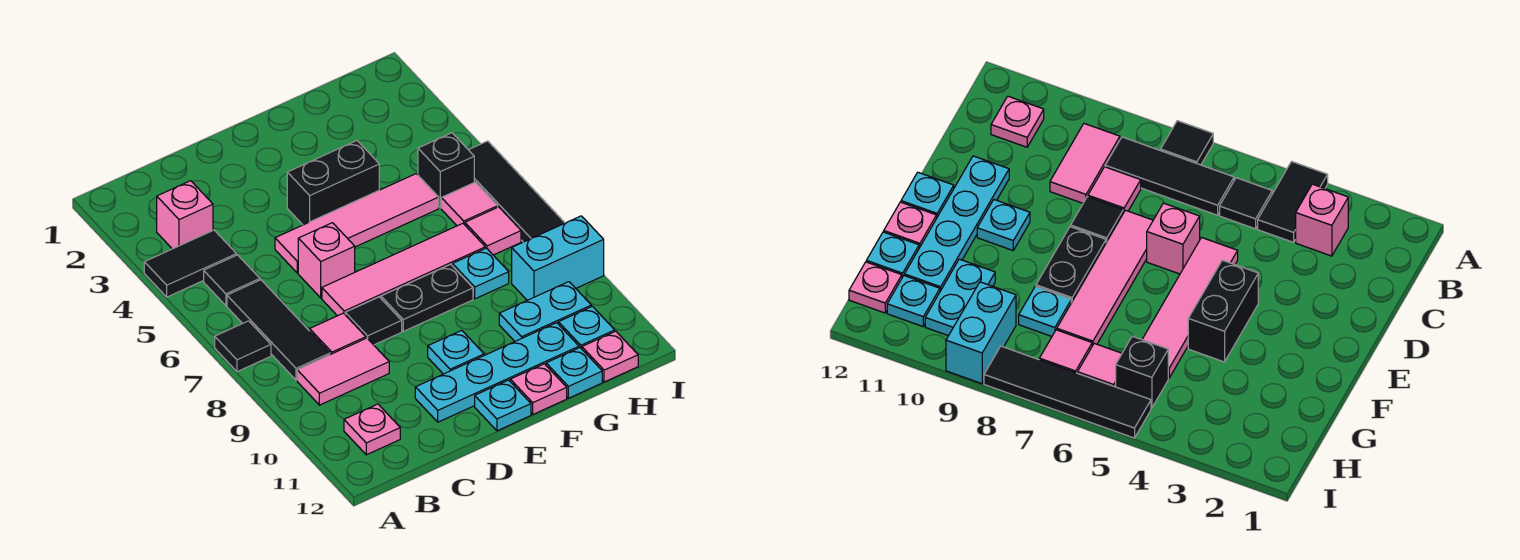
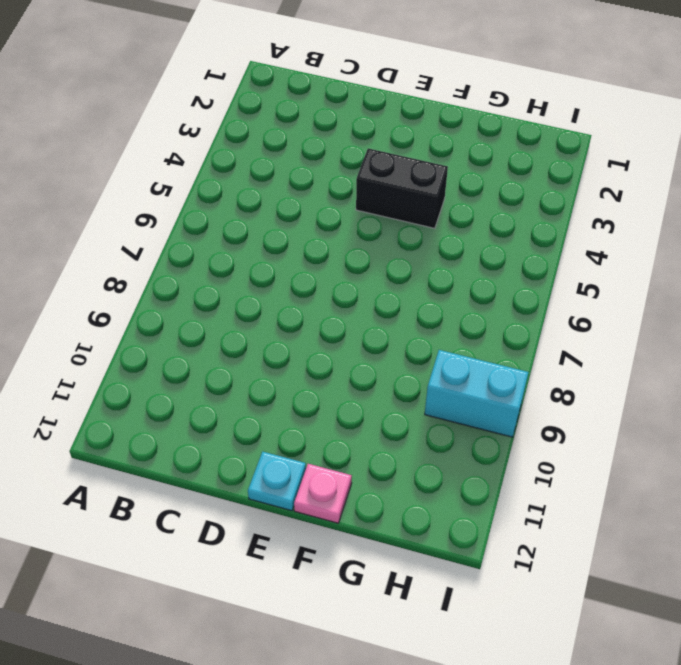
none -> black 1x2 tile [144,230,236,297]
none -> black 1x1 tile [215,321,271,372]
none -> pink 1x1 brick [157,181,213,249]

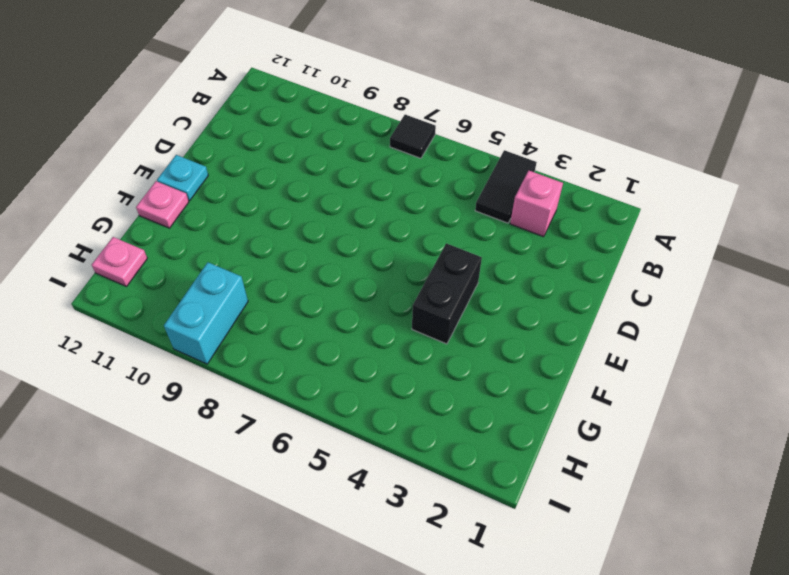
none -> black 1x1 tile [204,255,260,306]
none -> black 1x3 tile [227,280,330,380]
none -> pink 1x2 tile [297,338,389,405]

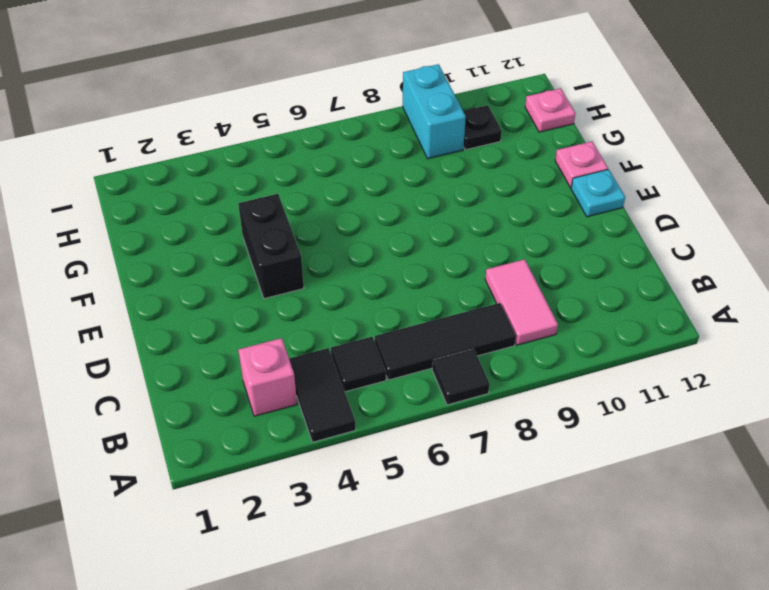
black 1x1 plate [463,105,502,150] -> cyan 1x2 plate [499,282,591,341]
none -> pink 1x1 plate [344,404,400,455]
none -> pink 1x1 tile [310,313,366,355]
none -> pink 1x4 tile [275,174,439,273]

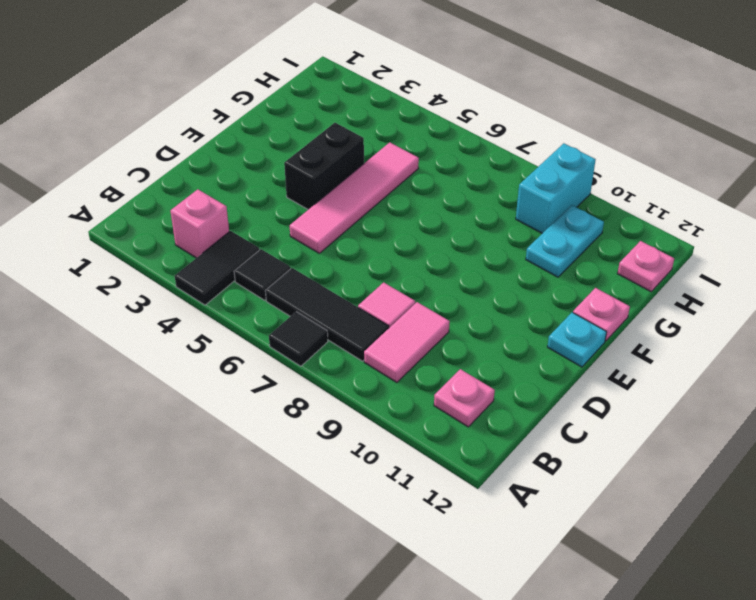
none -> pink 1x1 brick [298,223,355,298]
none -> pink 1x4 tile [322,223,485,316]
none -> black 1x1 tile [345,297,402,345]

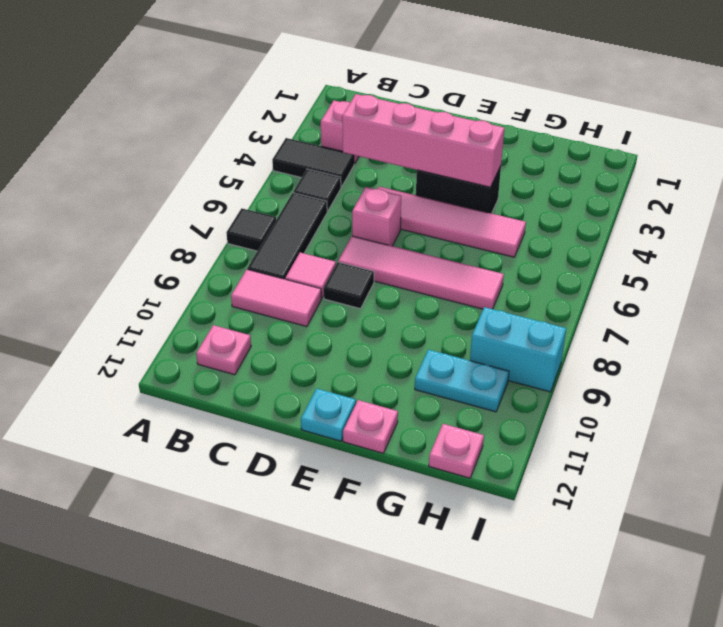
pink 1x4 brick [342,94,504,187] -> none
none -> cyan 1x4 plate [415,323,579,422]
none -> black 1x2 plate [381,264,473,331]
none -> cyan 1x1 plate [428,330,484,374]

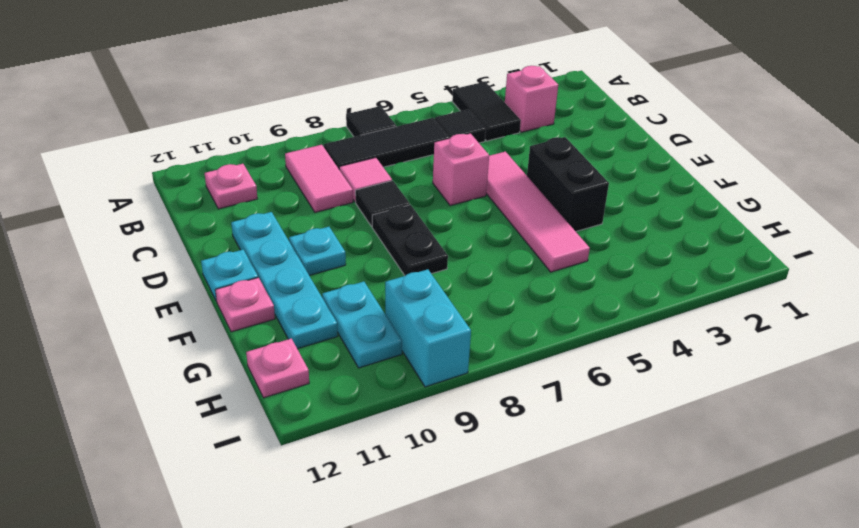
none -> pink 1x4 tile [322,223,485,316]
none -> cyan 1x1 plate [452,248,509,299]
none -> cyan 1x1 plate [546,348,602,398]

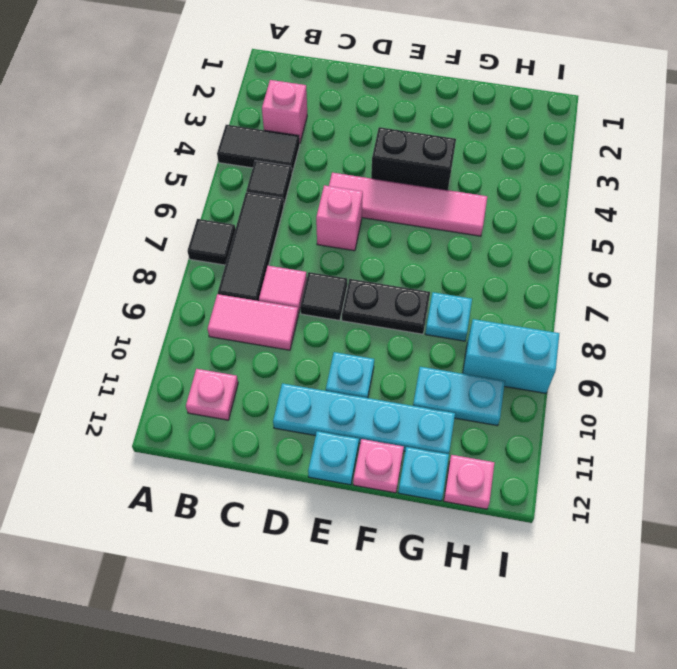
none -> pink 1x4 tile [322,223,485,316]
none -> black 1x1 brick [418,133,474,208]
none -> pink 1x1 tile [441,182,498,226]

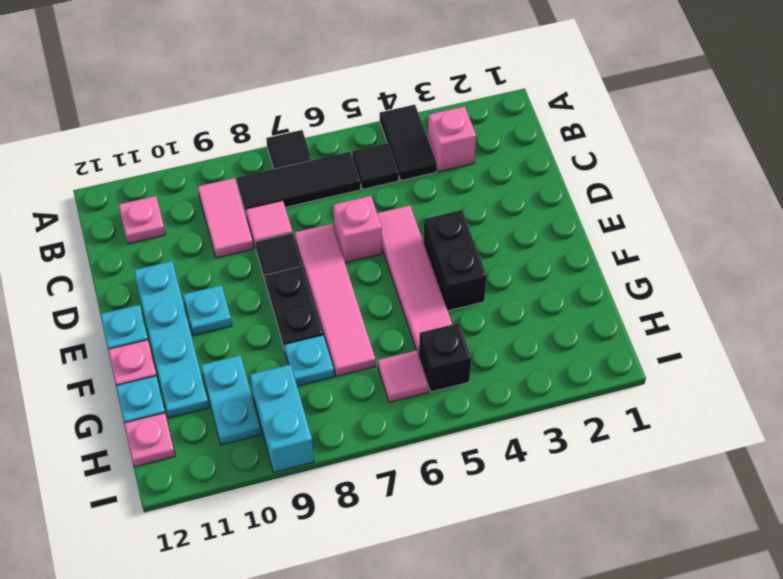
none -> pink 1x1 tile [465,207,521,255]
none -> cyan 1x1 plate [558,306,615,349]
none -> black 1x4 tile [469,141,565,242]

